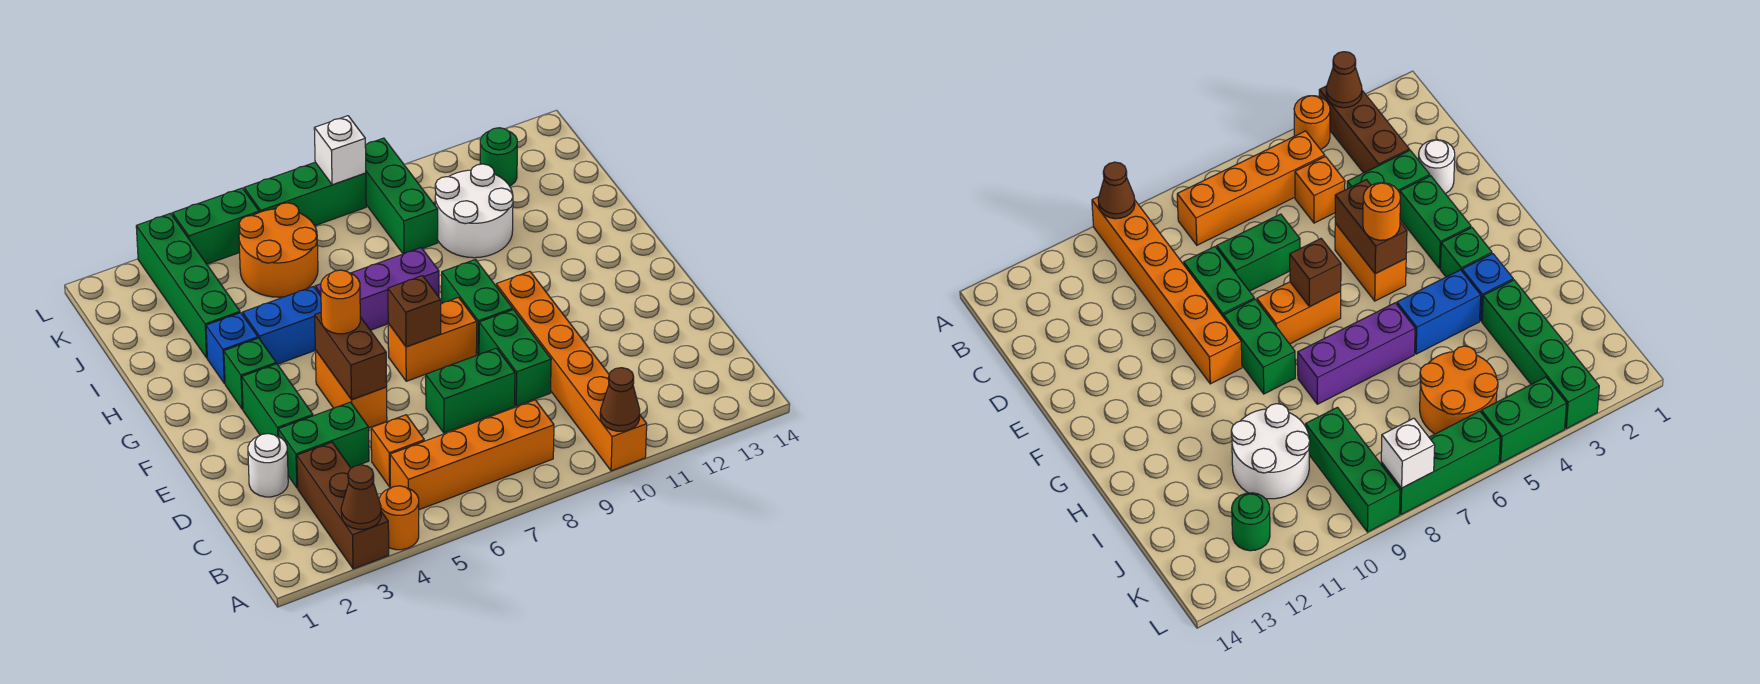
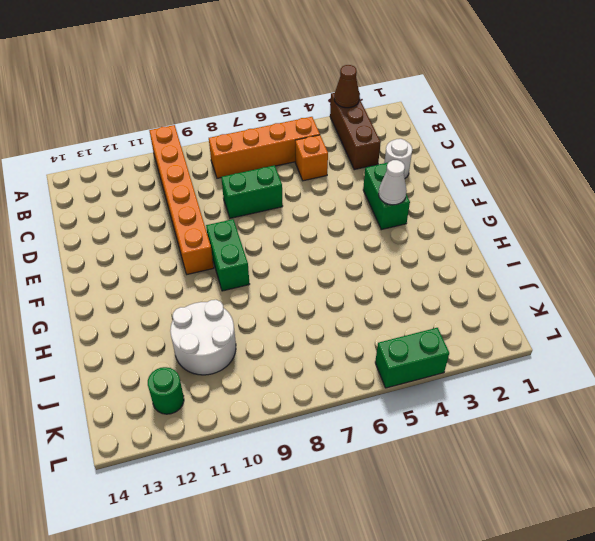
white 1x1 cone [379,160,407,205] -> none
none -> orange 1x1 round brick [379,486,419,550]
none -> green 1x2 brick [278,402,369,488]
none -> green 1x2 brick [479,310,551,406]
none -> orange 1x2 brick [315,350,387,428]

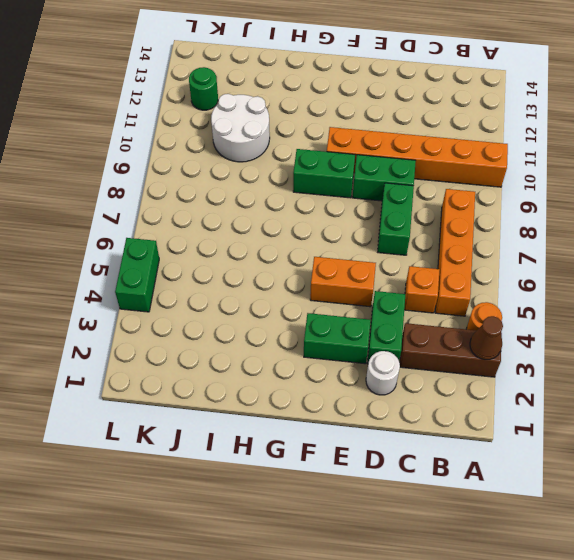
none -> orange 1x2 brick [388,298,477,381]
none -> green 1x1 brick [224,338,276,409]
none -> blue 1x1 brick [206,313,258,384]
none -> blue 1x2 brick [243,287,321,364]

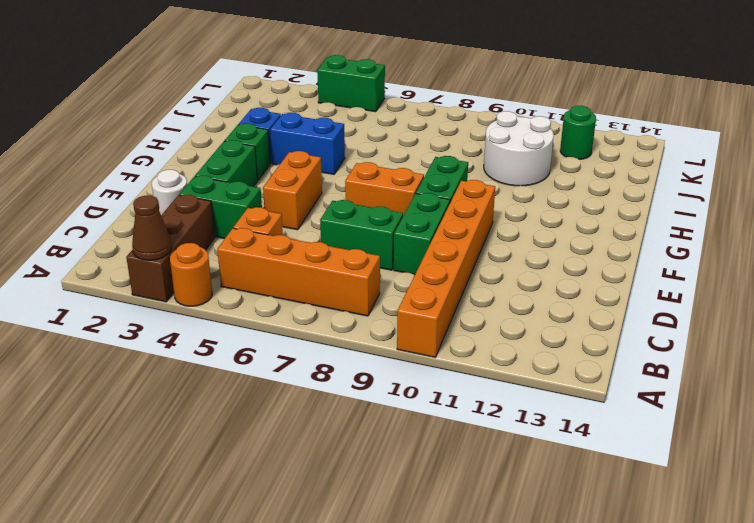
none -> purple 1x3 brick [315,248,439,330]
none -> green 1x4 brick [136,213,240,358]
none -> orange 2x2 round brick [239,203,318,297]
none -> green 1x3 brick [365,138,438,254]

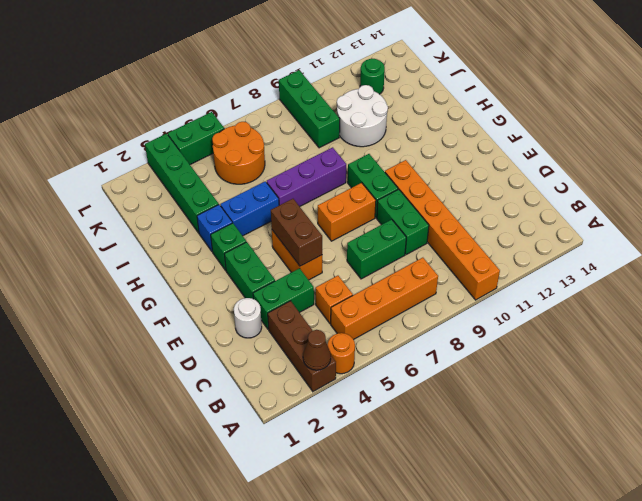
none -> green 1x3 brick [244,162,366,226]
none -> brown 1x1 cone [600,368,640,431]
none -> brown 1x1 brick [388,276,441,347]
none -> white 1x1 brick [314,116,366,185]

